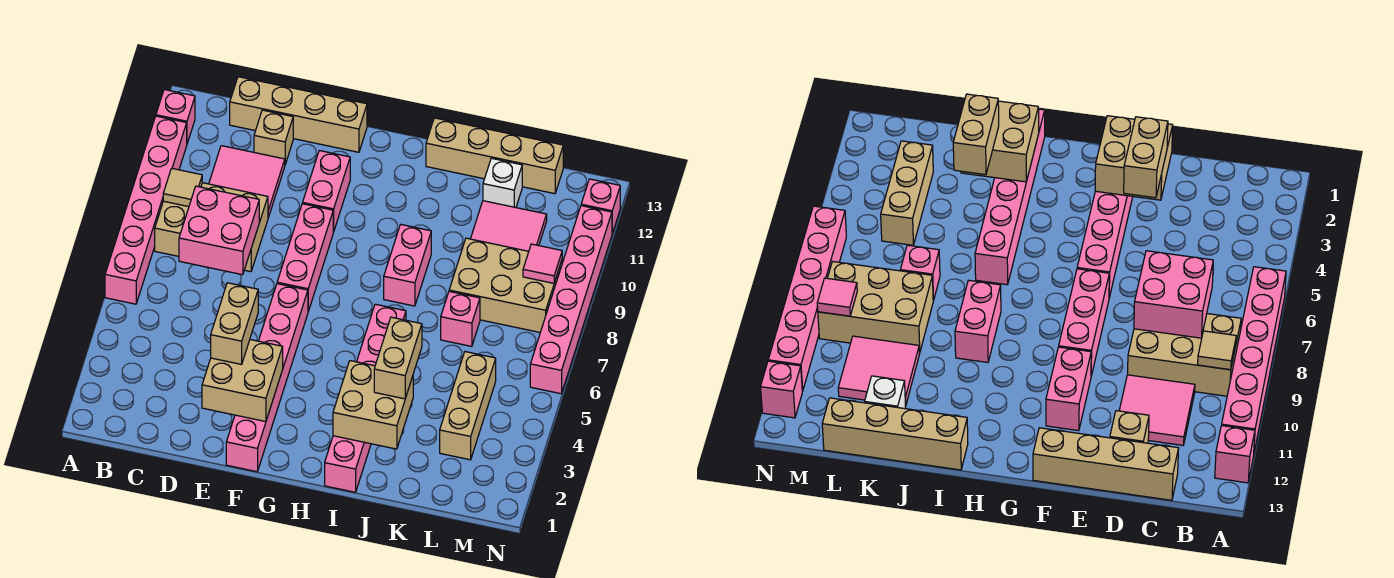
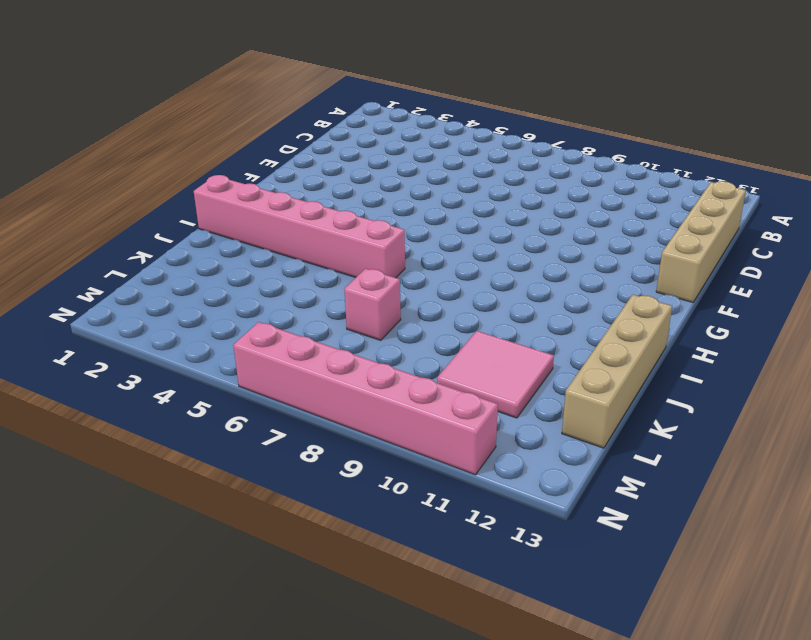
none -> pink 1x6 brick [105,116,187,304]
none -> pink 1x1 brick [156,90,195,143]
none -> tan 2x3 brick [155,183,268,272]

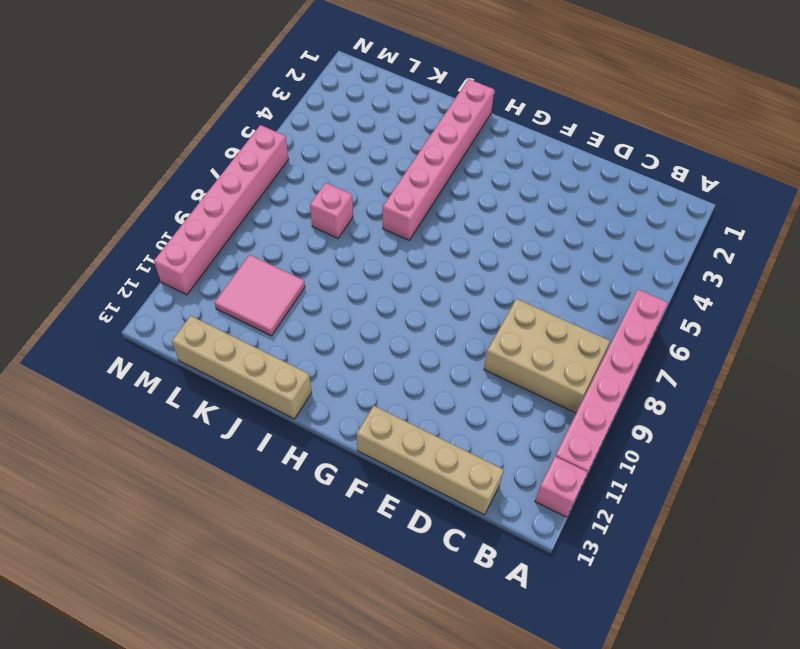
none -> pink 2x2 tile [209,146,285,217]
none -> tan 1x1 brick [254,110,293,164]
none -> pink 1x6 brick [226,284,308,472]

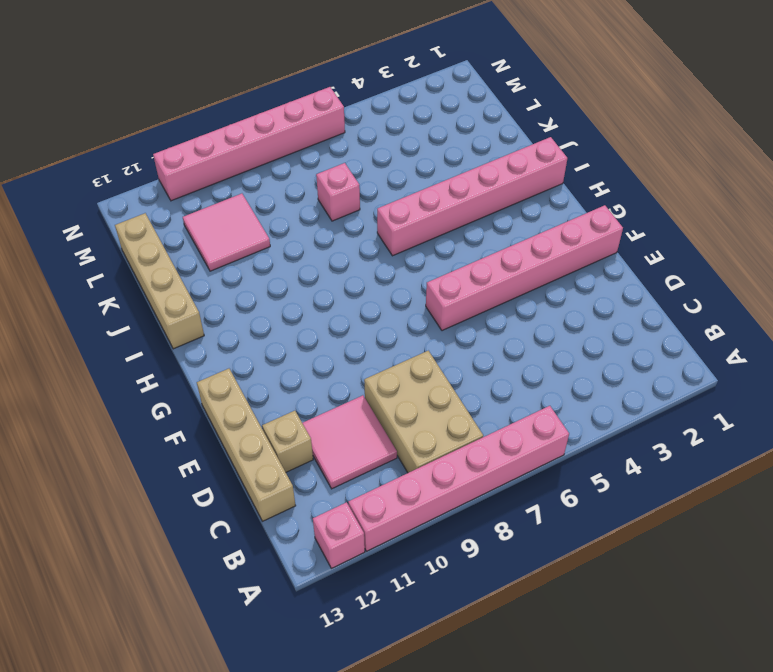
none -> pink 1x3 brick [277,204,333,311]
none -> pink 1x2 brick [303,151,350,232]
none -> pink 1x2 brick [384,224,431,306]

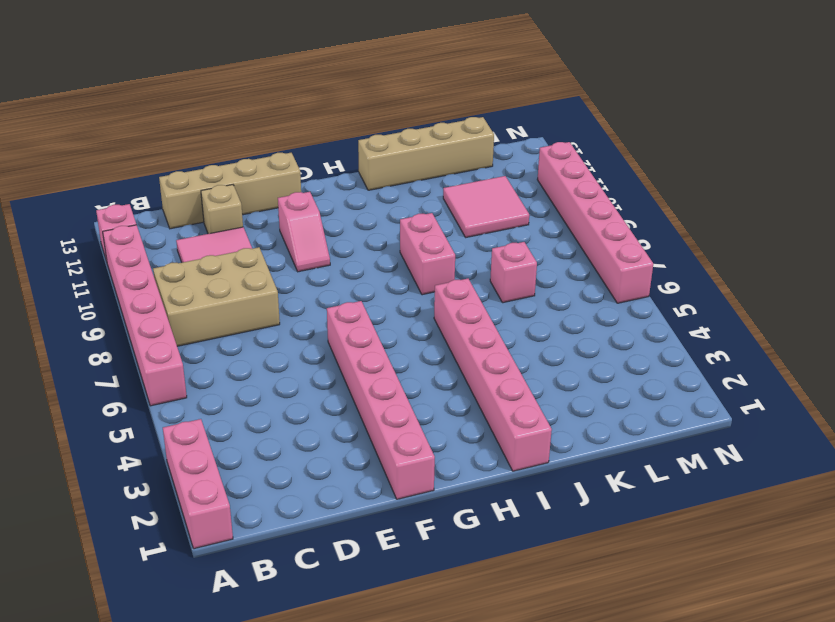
pink 1x3 brick [163,419,233,549] -> pink 1x3 brick moved to [277,204,333,311]
pink 1x2 slope [278,192,330,272] -> pink 1x2 brick [303,151,350,232]
none -> tan 2x3 brick [449,238,562,332]
none -> white 1x1 brick [483,158,522,208]
none -> tan 1x3 brick [440,352,496,460]

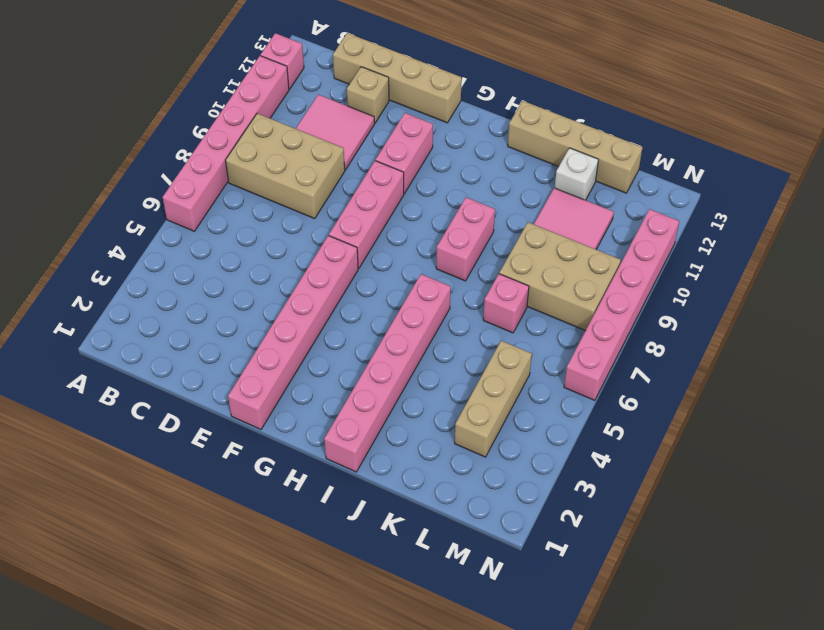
none -> pink 1x1 brick [581,179,620,233]
none -> tan 1x1 tile [163,168,202,207]
none -> pink 2x2 brick [179,186,259,275]

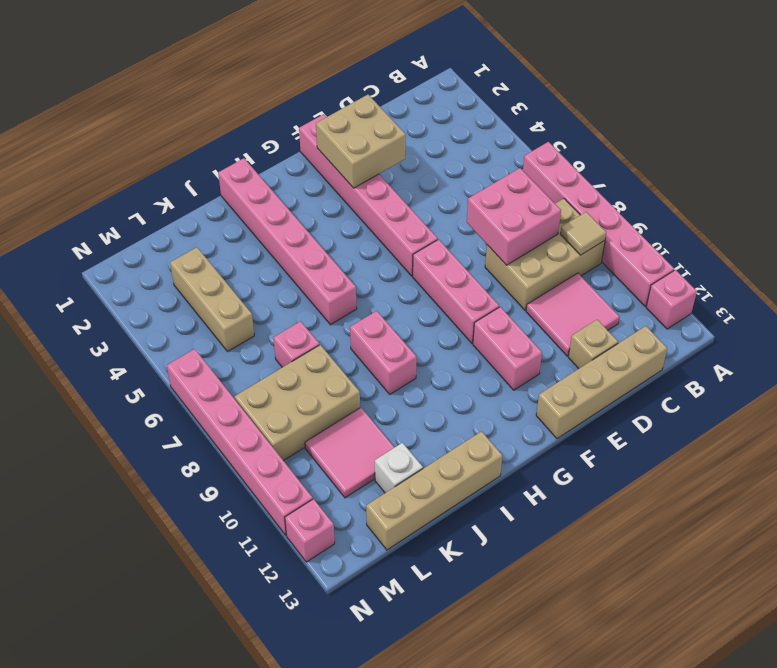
none -> tan 2x2 brick [333,361,413,449]
none -> pink 1x1 tile [523,244,562,283]
none -> tan 1x2 brick [211,283,258,364]

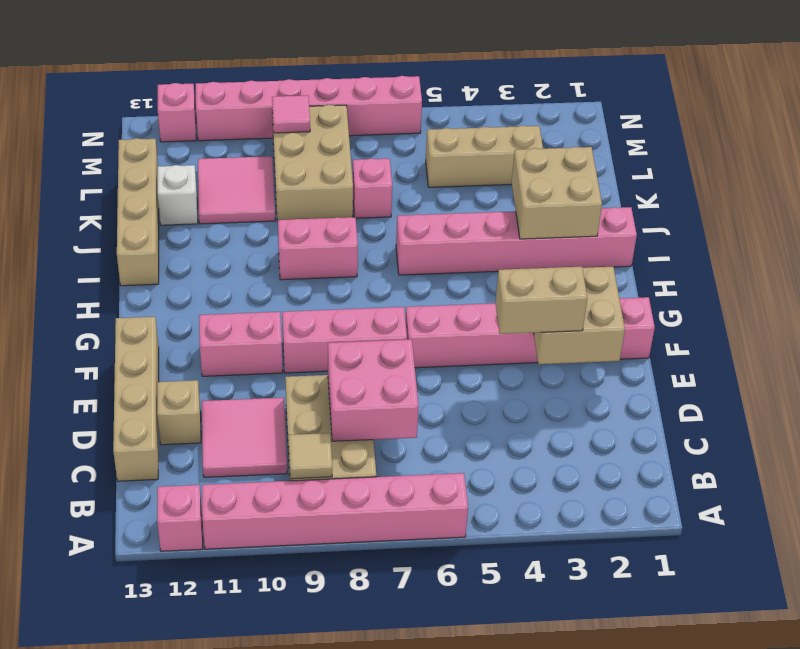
none -> tan 1x2 brick [374,317,422,399]

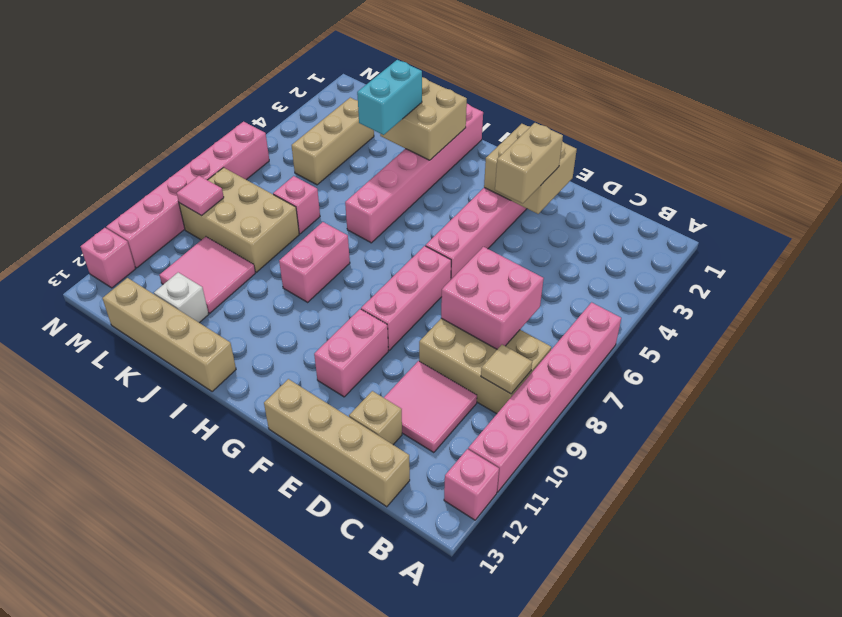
cyan 1x2 brick [357,60,422,135] -> tan 1x2 brick [374,317,422,399]

